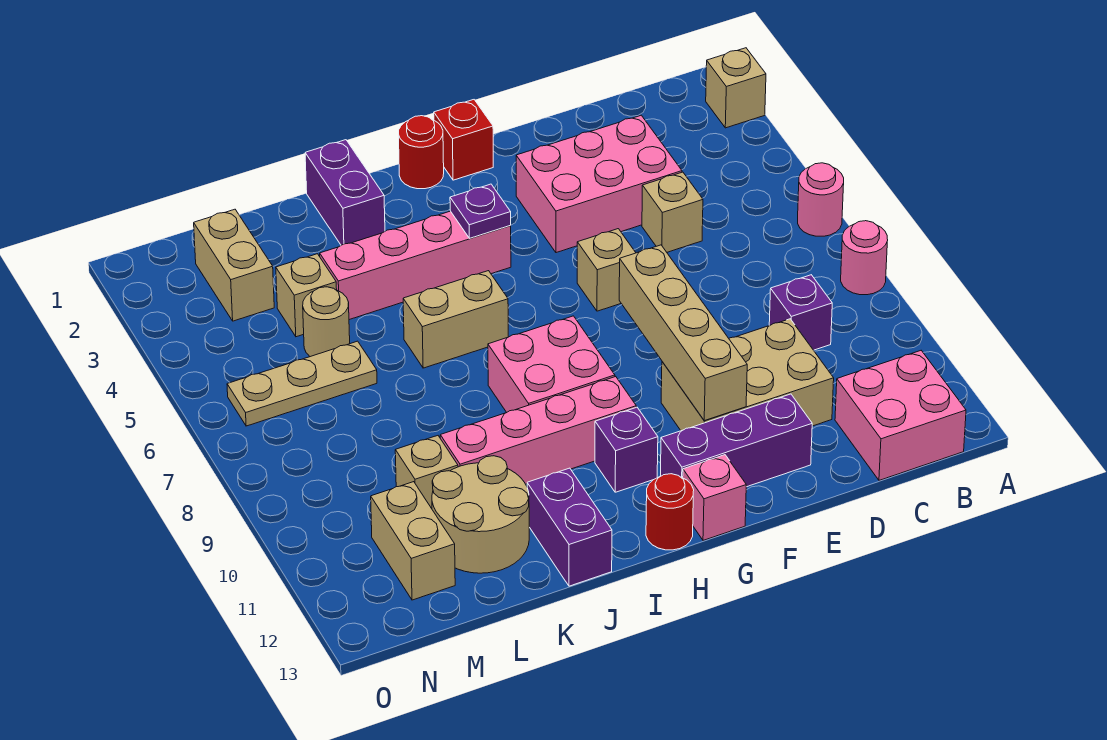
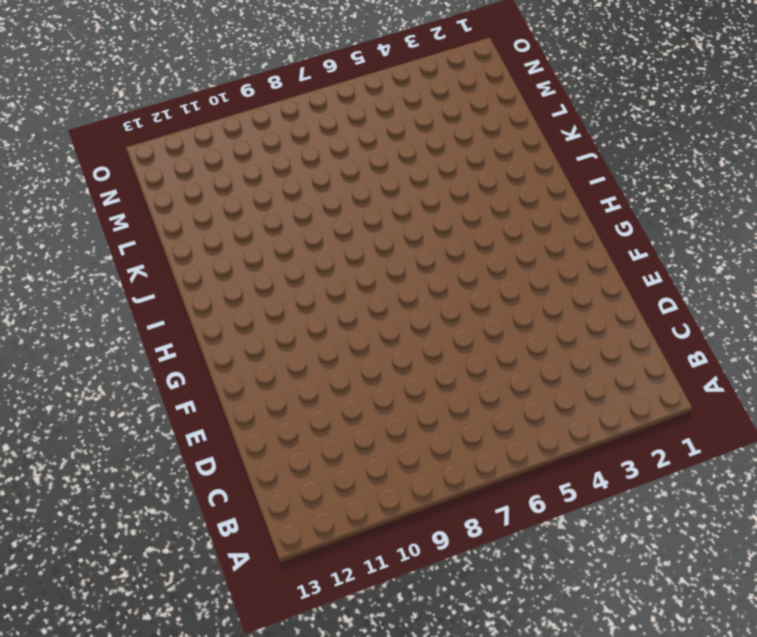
none -> tan 1x1 brick [706,48,766,128]
none -> pink 1x1 round brick [798,163,844,236]
none -> pink 1x1 round brick [841,221,888,295]
none -> pink 2x2 brick [835,351,966,480]

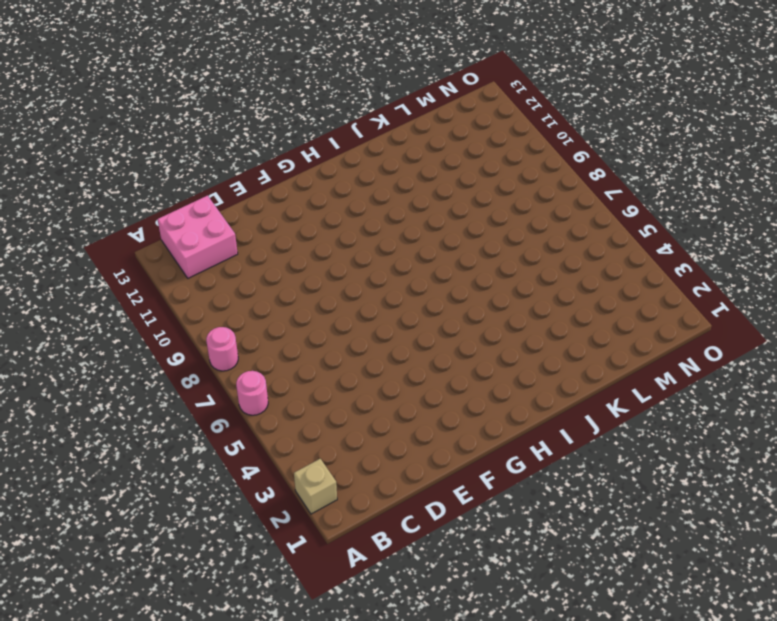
none -> purple 1x1 brick [769,275,832,350]
none -> pink 2x3 brick [516,115,682,253]
none -> tan 1x1 brick [642,172,703,252]
none -> tan 2x3 brick [661,319,834,431]

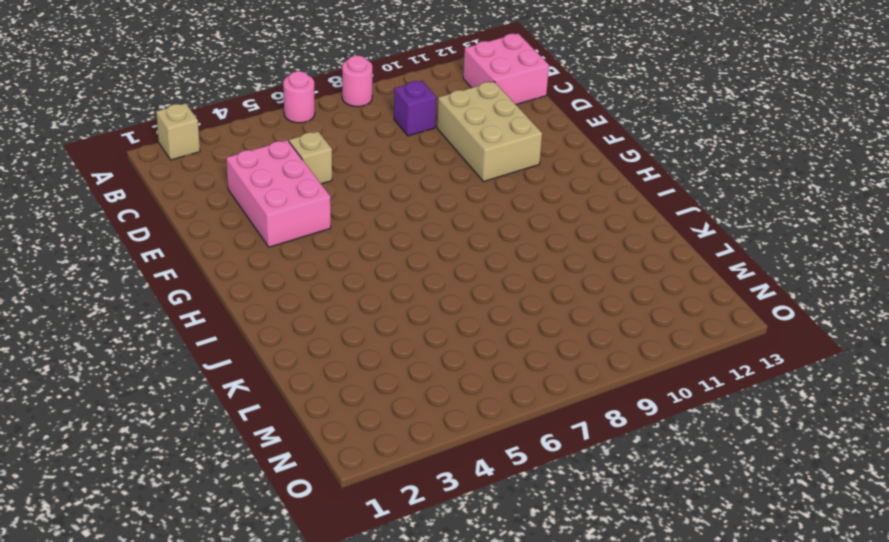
none -> purple 1x3 brick [661,394,812,487]
none -> tan 1x1 brick [577,229,636,311]
none -> red 1x1 brick [434,100,493,180]
none -> pink 1x1 brick [683,455,746,540]

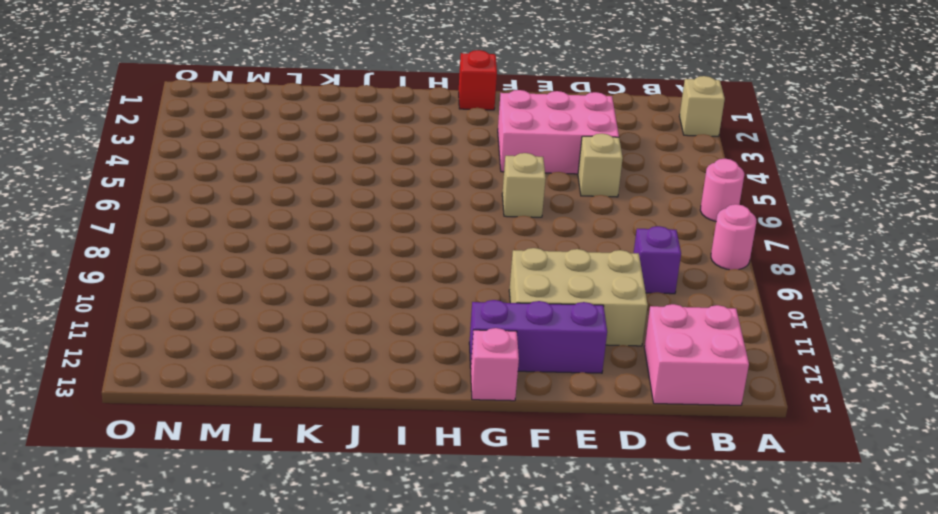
none -> red 1x1 round brick [399,116,444,189]
none -> pink 1x4 brick [320,211,511,320]
none -> pink 2x2 brick [488,316,615,412]
none -> pink 1x4 brick [440,377,636,484]

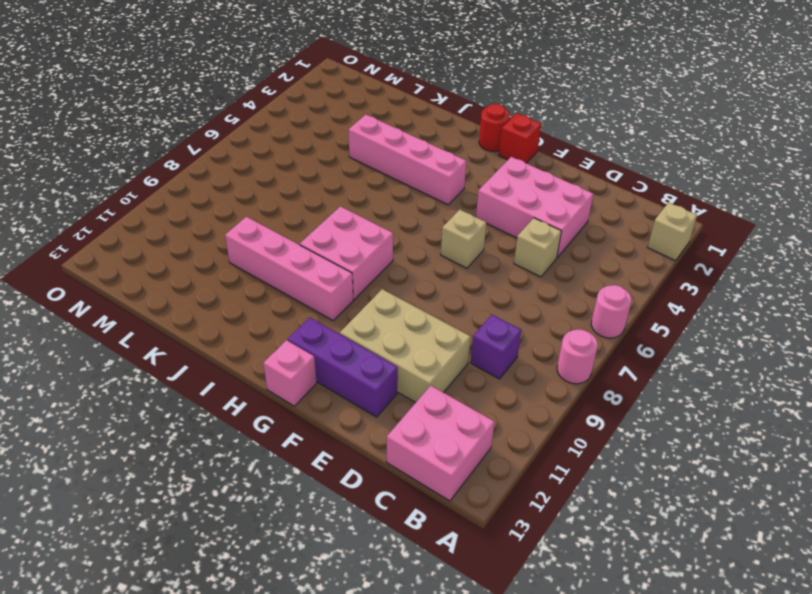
none -> purple 1x1 brick [595,407,658,492]
none -> red 1x1 round brick [646,474,694,550]
none -> tan 1x2 brick [403,271,508,368]
none -> purple 1x2 brick [305,140,385,245]

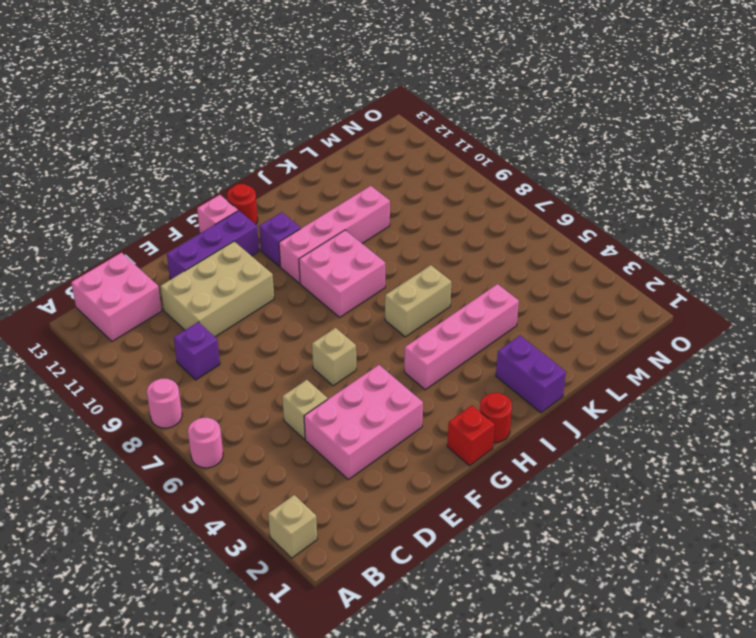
none -> purple 1x2 brick [527,468,612,586]
none -> tan 2x2 round brick [432,456,529,573]
none -> tan 1x1 brick [276,254,337,337]
none -> tan 1x1 round brick [303,287,350,357]

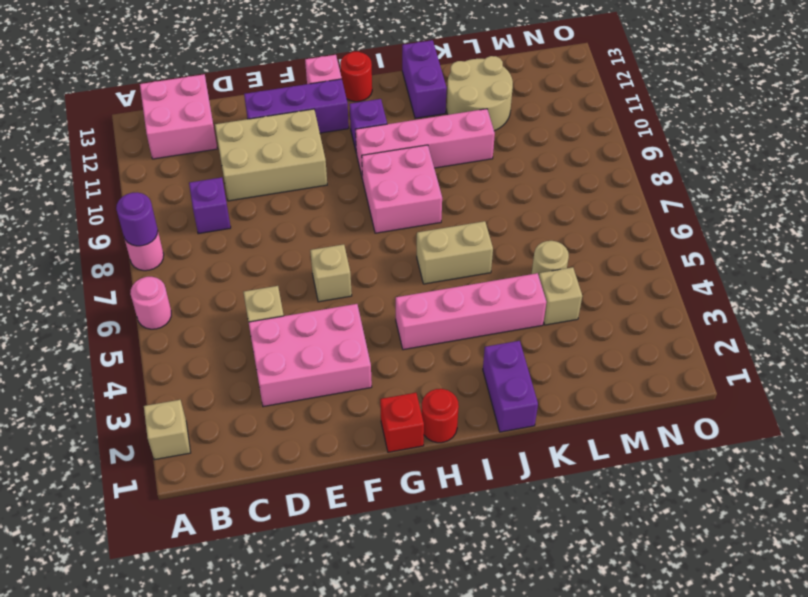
purple 1x1 round brick [116,192,158,246] -> none
none -> tan 1x3 plate [227,341,377,426]
none -> tan 1x1 brick [395,436,458,509]
none -> tan 1x2 brick [194,209,274,321]
none -> tan 1x2 brick [371,482,455,600]

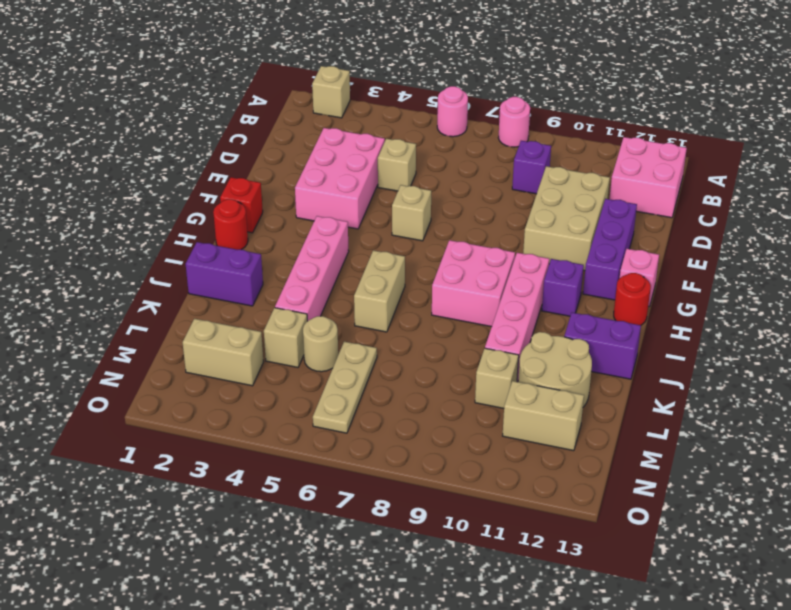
none -> tan 1x4 brick [619,245,747,421]
none -> purple 1x1 plate [450,184,511,238]

